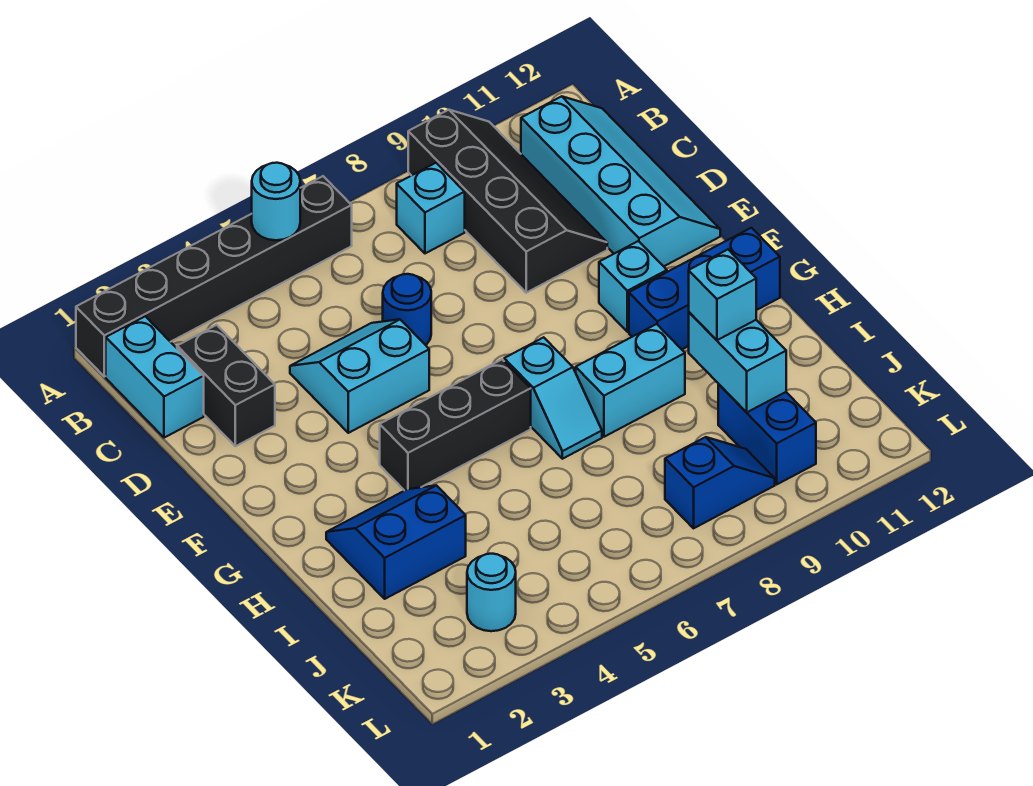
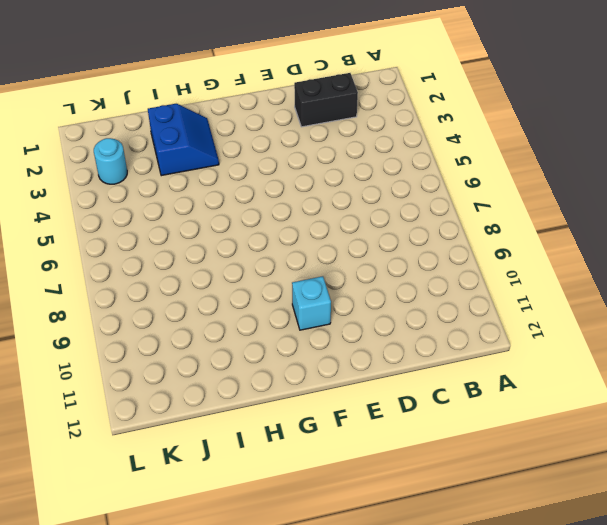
none -> black 1x6 brick [76,176,352,377]
none -> black 2x4 slope [408,110,607,293]
none -> cyan 1x2 brick [106,316,204,438]

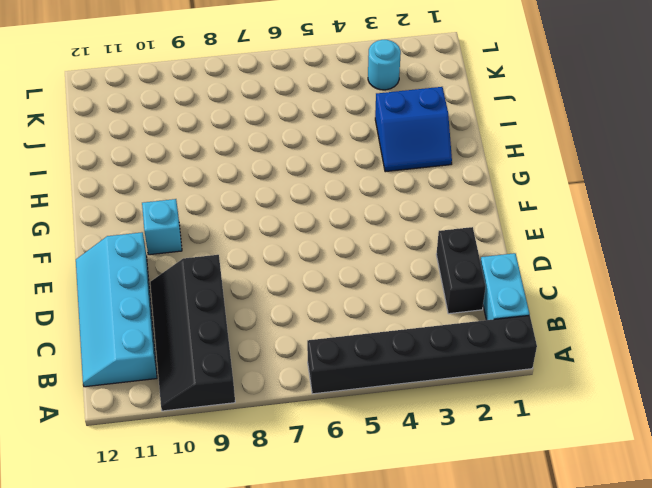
none -> cyan 1x1 brick [397,163,465,253]
none -> cyan 2x2 slope [290,319,429,433]
none -> blue 1x1 round brick [383,274,431,345]

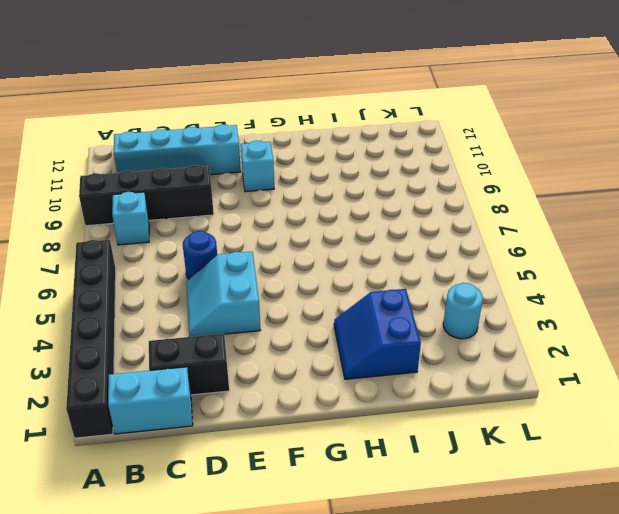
none -> black 1x3 brick [380,359,531,491]
none -> cyan 1x2 slope [504,337,602,459]
none -> blue 1x3 brick [629,228,780,349]

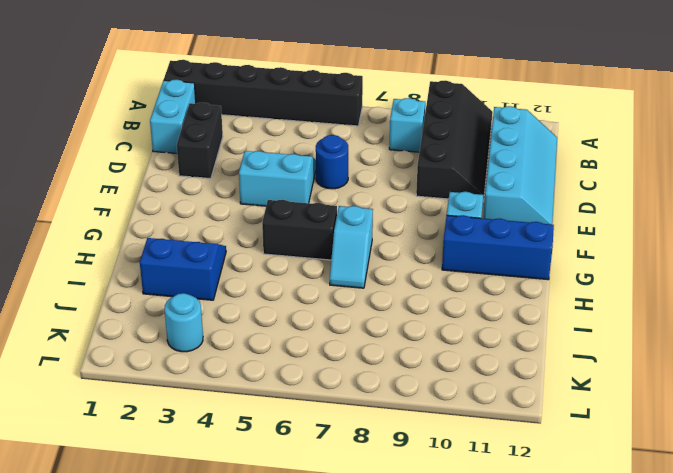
black 1x2 brick [262,200,337,260] -> black 1x3 brick [380,359,531,491]
none -> cyan 1x2 brick [576,324,685,437]
none -> blue 1x2 brick [718,384,816,484]
none -> blue 1x2 slope [665,437,775,528]

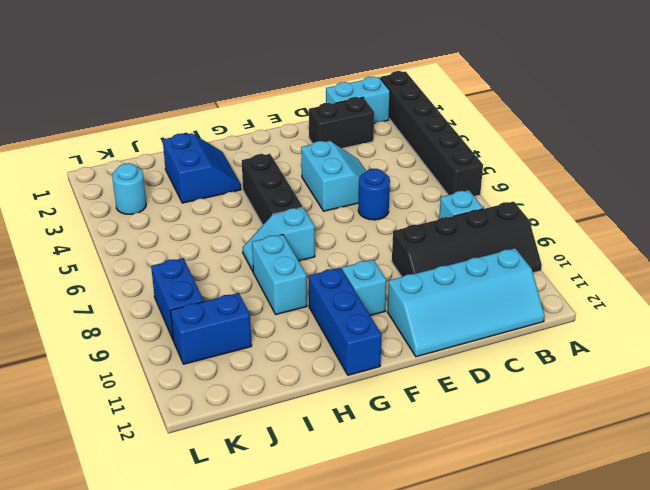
blue 1x2 brick [151,258,204,341] -> blue 1x2 slope [665,437,775,528]
none -> cyan 1x1 round brick [252,163,300,240]
none -> cyan 1x2 brick [689,312,786,412]
none -> cyan 1x1 brick [689,250,756,340]

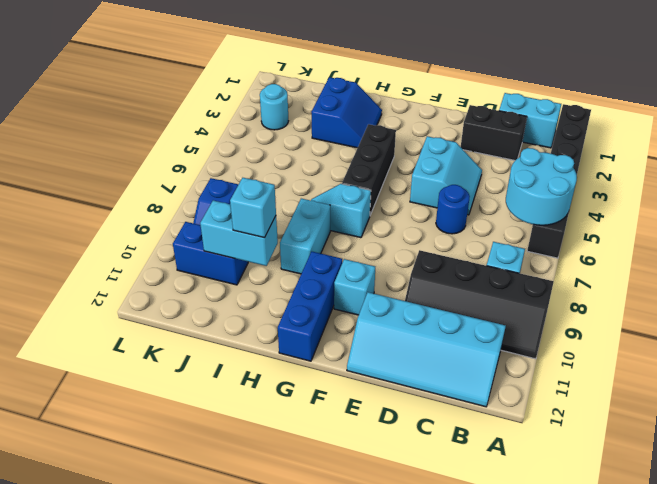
cyan 2x2 round brick [506,148,577,225] -> cyan 1x1 round brick [252,163,300,240]

